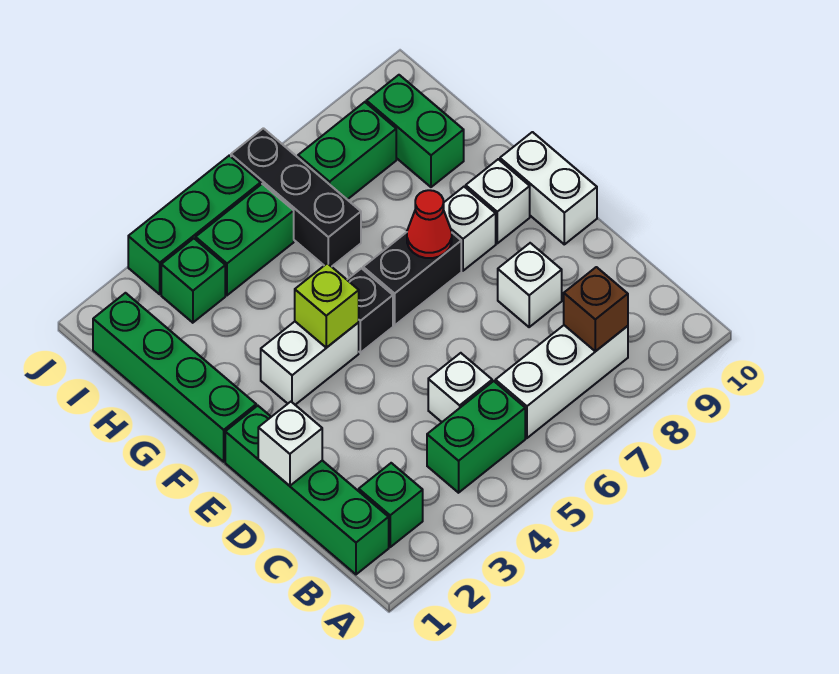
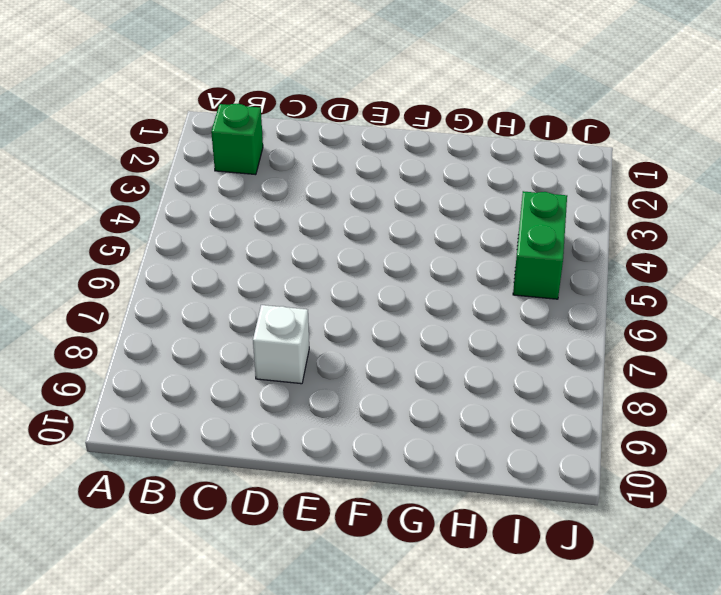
none -> green 1x4 brick [225,406,389,574]
none -> green 1x2 brick [427,381,525,493]
none -> white 1x3 brick [495,325,628,438]

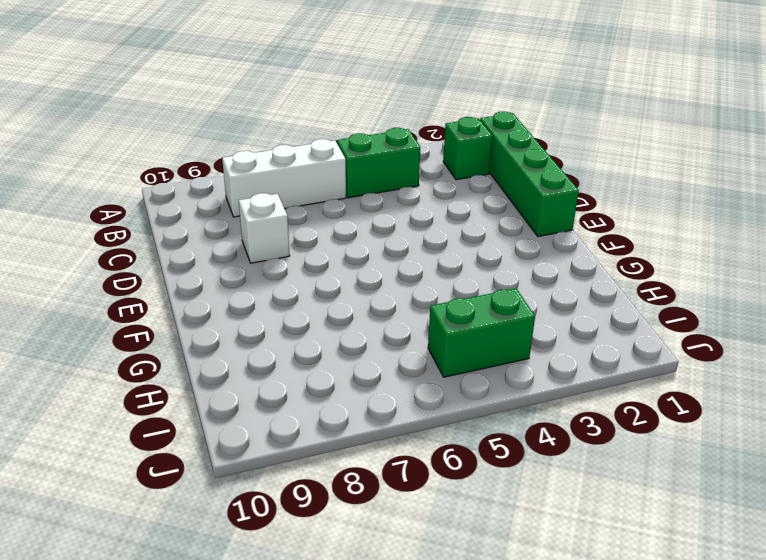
none -> white 1x1 brick [428,353,492,422]
none -> white 1x2 brick [500,132,597,244]
none -> green 1x4 brick [93,293,256,462]

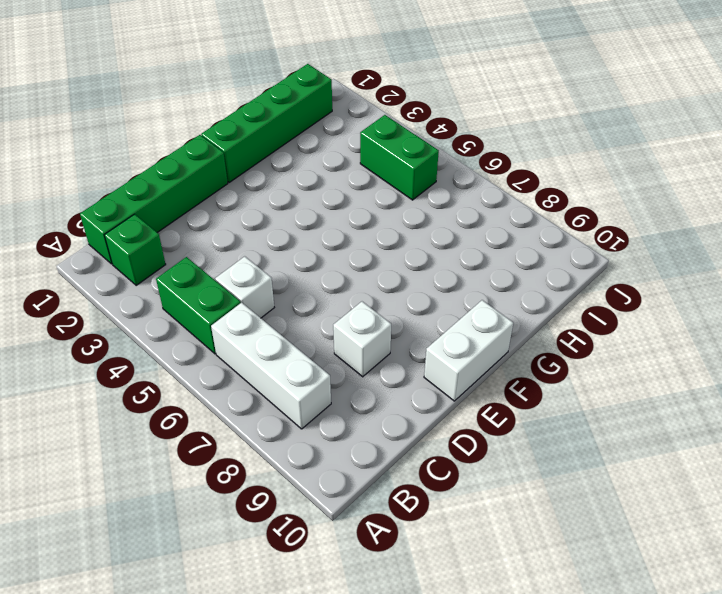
none -> white 1x2 brick [261,322,359,405]
none -> black 1x1 brick [347,268,393,353]
none -> black 1x2 brick [363,232,461,325]

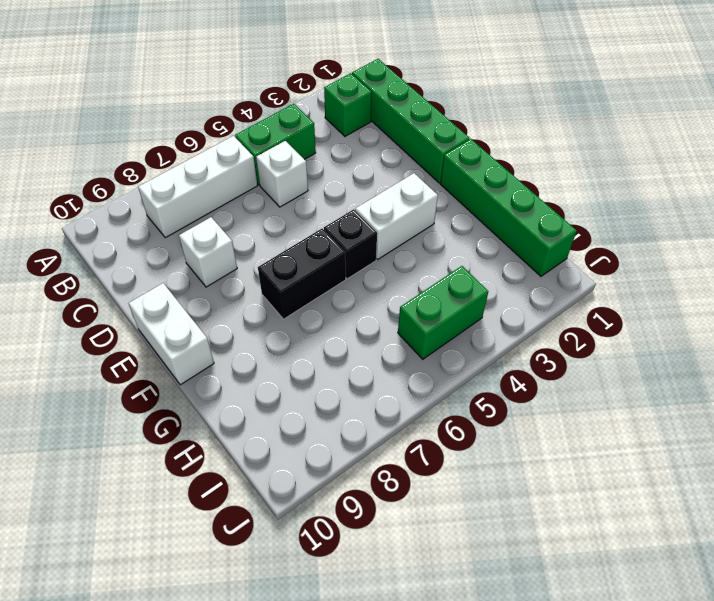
none -> white 1x1 brick [443,187,496,271]
none -> white 1x1 brick [466,159,530,243]
none -> black 1x3 brick [231,128,361,267]

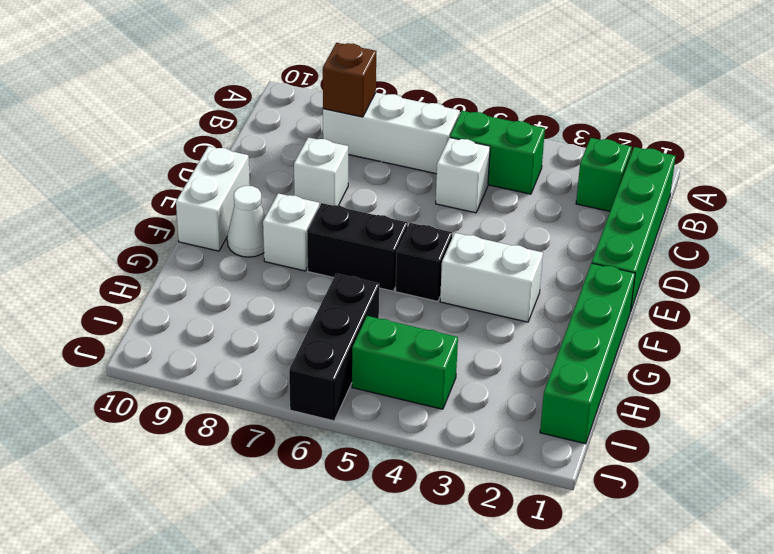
white 1x1 cone [227,186,265,257] -> white 1x1 brick [466,159,530,243]
none -> green 1x2 brick [366,75,464,187]
none -> green 1x1 brick [161,238,225,323]
none -> green 1x2 brick [298,102,396,200]

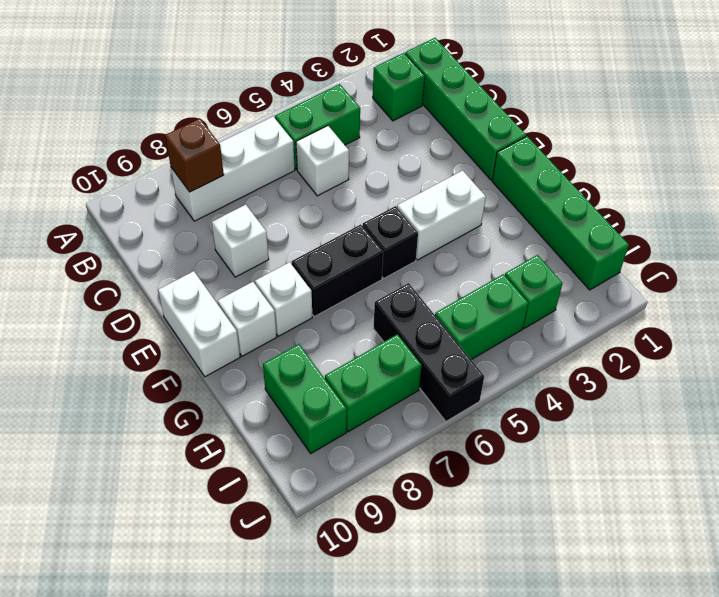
none -> green 1x3 brick [128,156,261,294]
none -> white 1x1 brick [258,402,322,486]
none -> lime 1x1 brick [295,263,359,348]

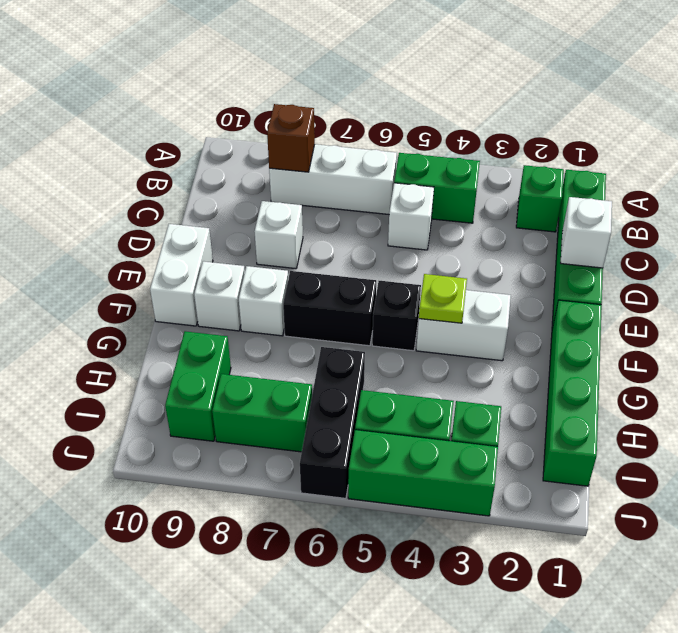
lime 1x1 plate [419,274,467,323] -> lime 1x1 brick [295,263,359,348]
none -> red 1x1 cone [407,190,452,258]

